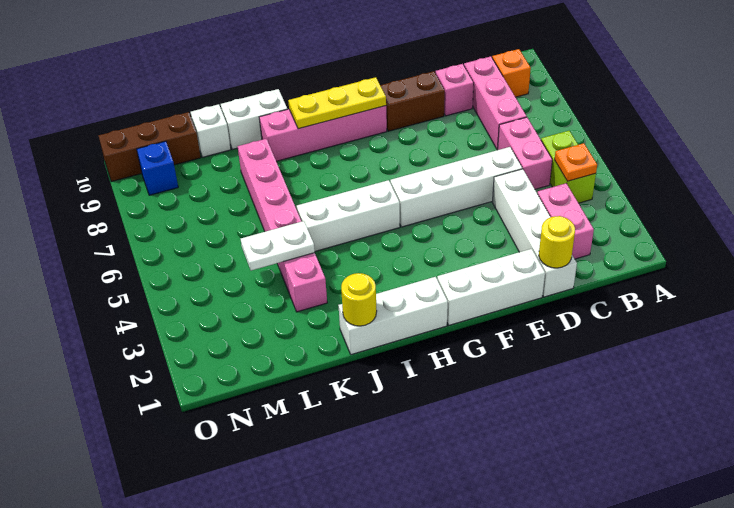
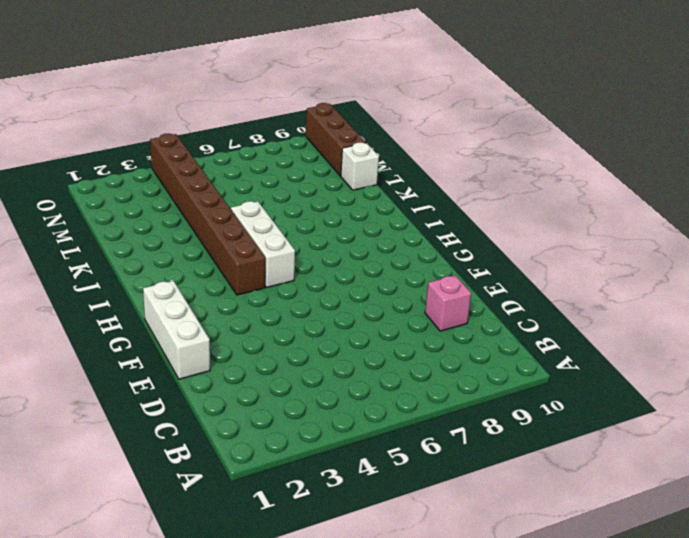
brown 1x8 brick [150,134,265,295] -> pink 1x6 brick [238,139,327,312]
none -> lime 1x2 brick [541,131,596,203]
none -> orange 1x1 brick [492,49,531,97]
none -> pink 1x2 brick [537,183,594,259]

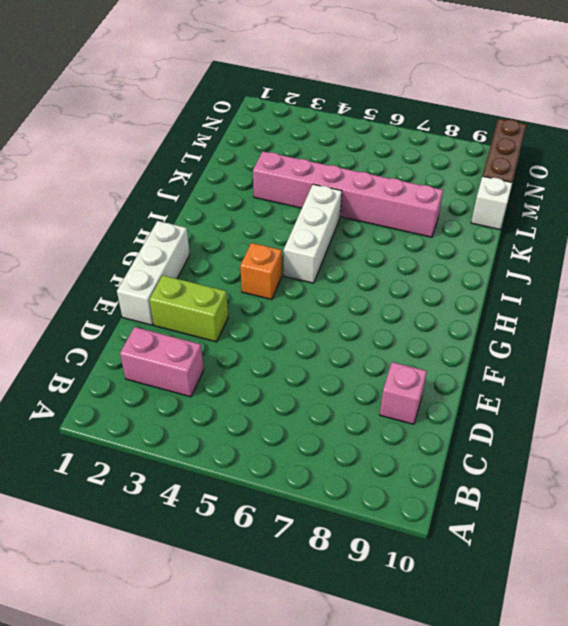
lime 1x2 brick [149,275,228,342] -> lime 1x2 brick moved to [541,131,596,203]
orange 1x1 brick [240,243,282,300] -> orange 1x1 brick moved to [492,49,531,97]
none -> pink 1x2 brick [498,117,552,189]
none -> pink 1x3 brick [464,56,527,150]
none -> white 1x4 brick [493,169,577,297]

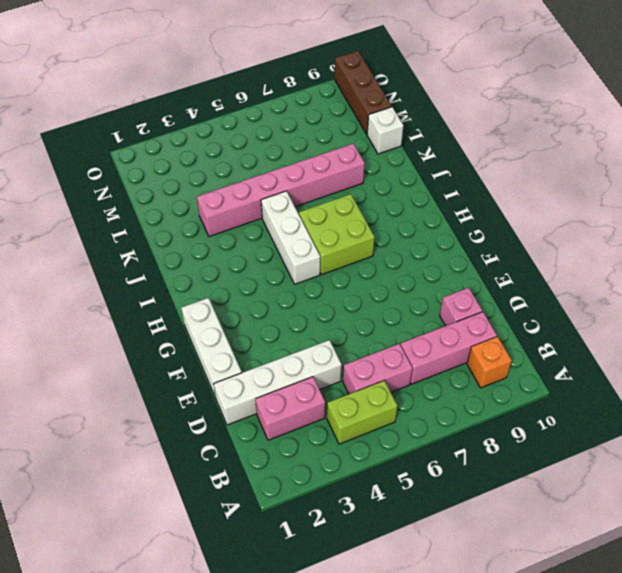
lime 2x2 brick [299,194,375,275] -> none
none -> white 1x4 brick [390,147,522,227]
none -> brown 1x2 brick [380,71,445,131]
none -> pink 1x4 brick [259,106,387,161]

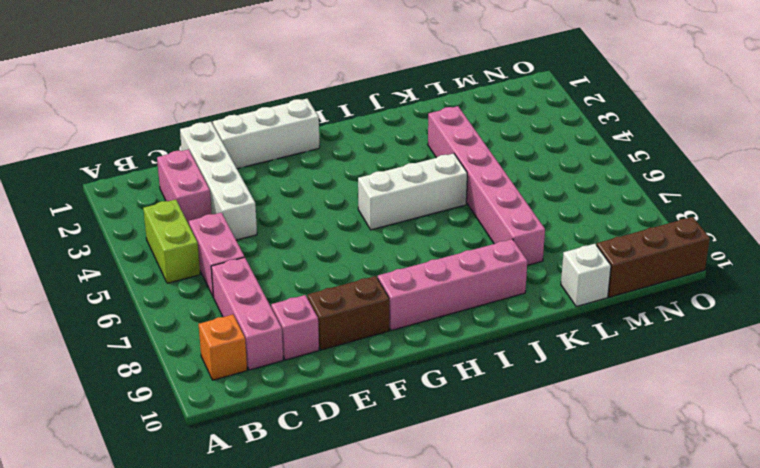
none -> white 1x4 brick [390,147,522,227]
none -> white 1x3 brick [338,277,448,355]
none -> white 1x2 brick [221,89,287,150]

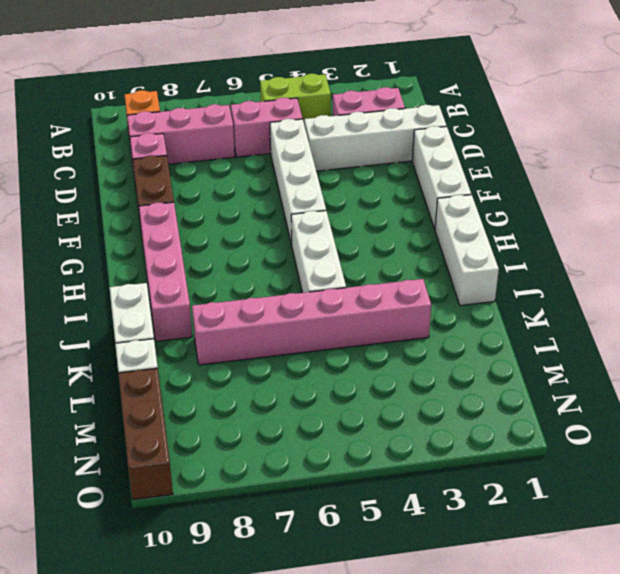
none -> blue 1x1 brick [137,141,178,195]
none -> orange 1x1 plate [555,143,597,181]
none -> yellow 1x1 round brick [539,216,575,268]

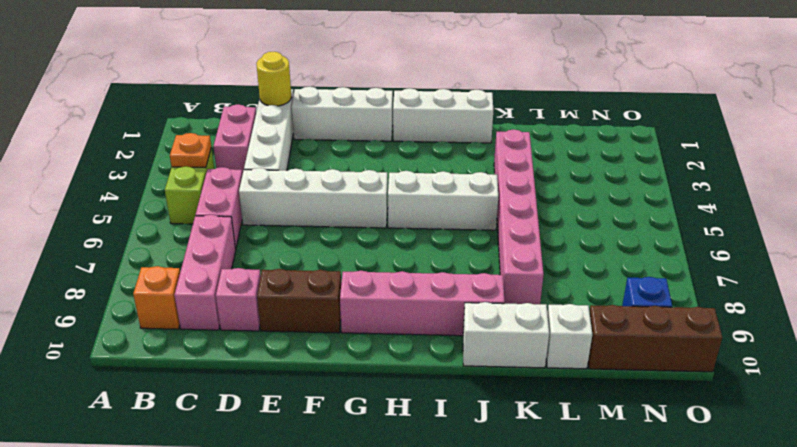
none -> yellow 1x3 plate [288,77,386,129]
none -> yellow 1x1 round brick [341,273,377,326]
none -> white 1x2 plate [241,221,315,271]

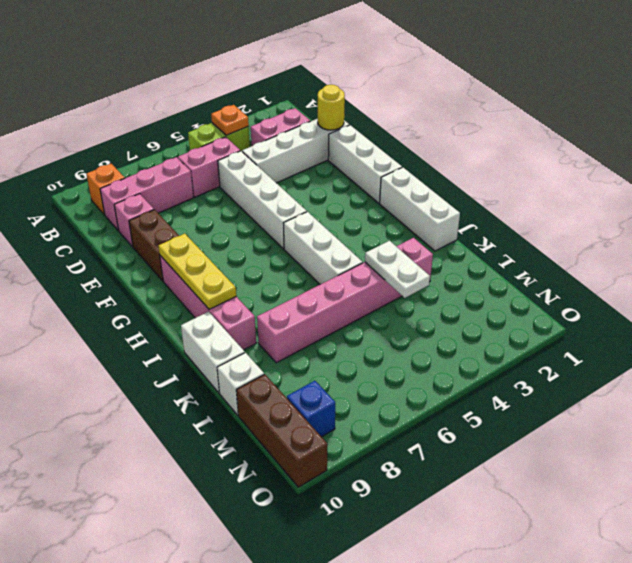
none -> yellow 1x1 round brick [341,273,377,326]

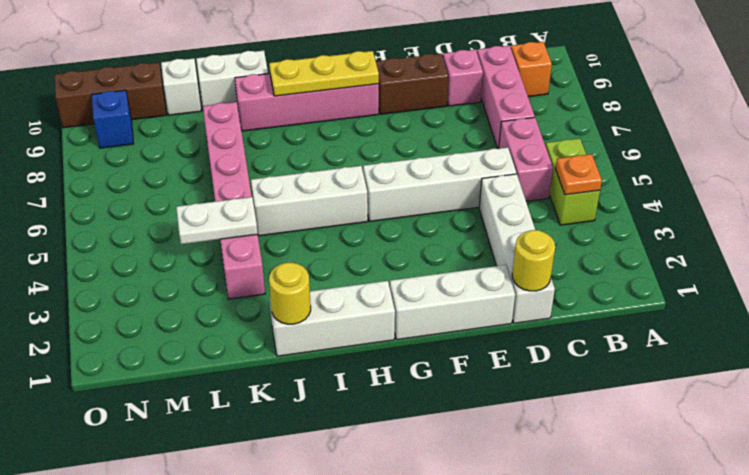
none -> pink 1x2 brick [537,183,594,259]

